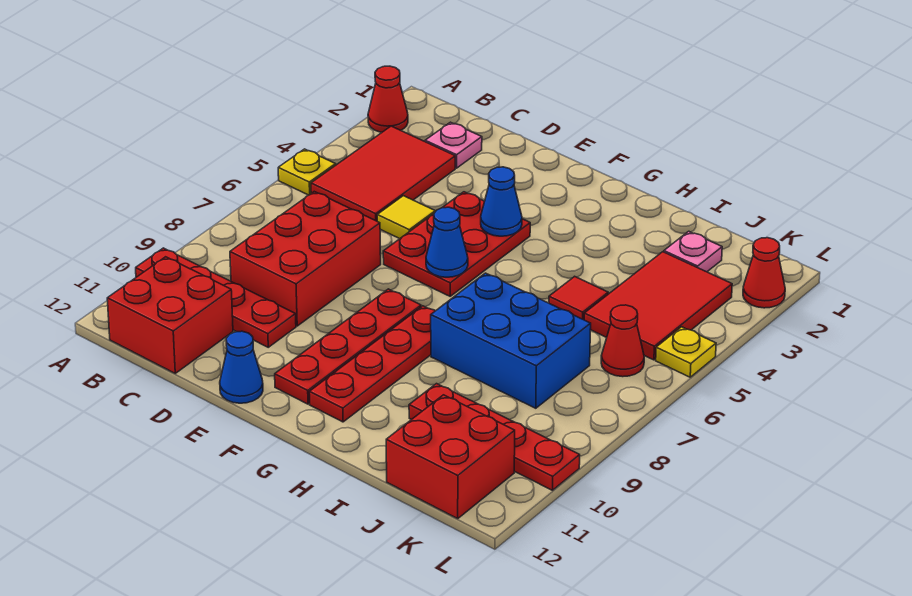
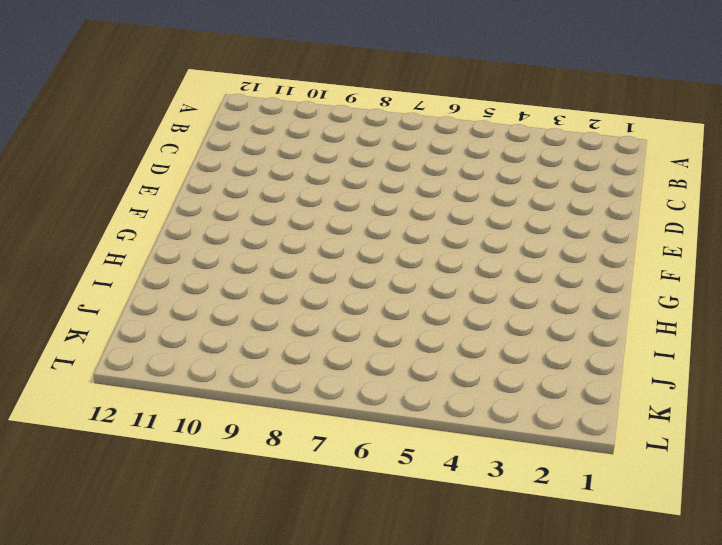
none -> red 1x1 cone [368,66,408,132]
none -> yellow 1x1 plate [278,149,336,195]
none -> red 1x4 plate [136,248,296,347]

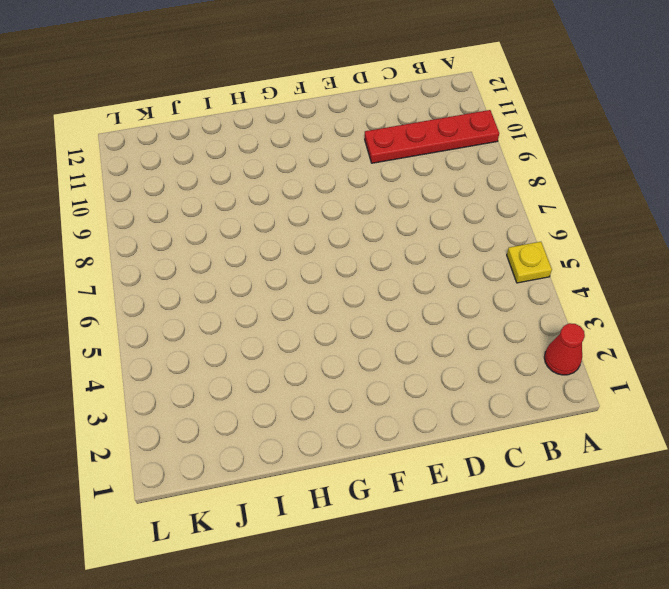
none -> red 2x3 tile [311,126,455,221]
none -> red 2x2 brick [107,257,233,373]
none -> pink 1x1 plate [425,122,482,168]

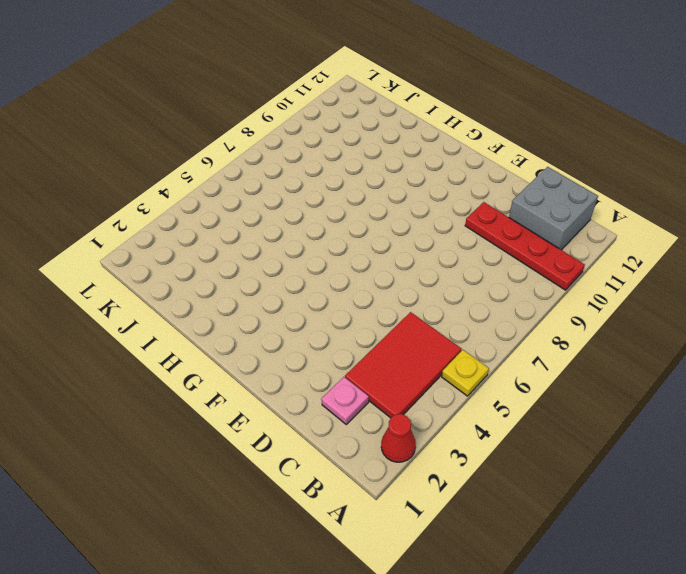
grey 2x2 brick [509,167,598,250] -> red 2x2 brick [107,257,233,373]
none -> red 2x3 brick [230,192,381,326]
none -> yellow 1x1 tile [377,196,435,239]
none -> red 2x3 plate [383,192,530,296]

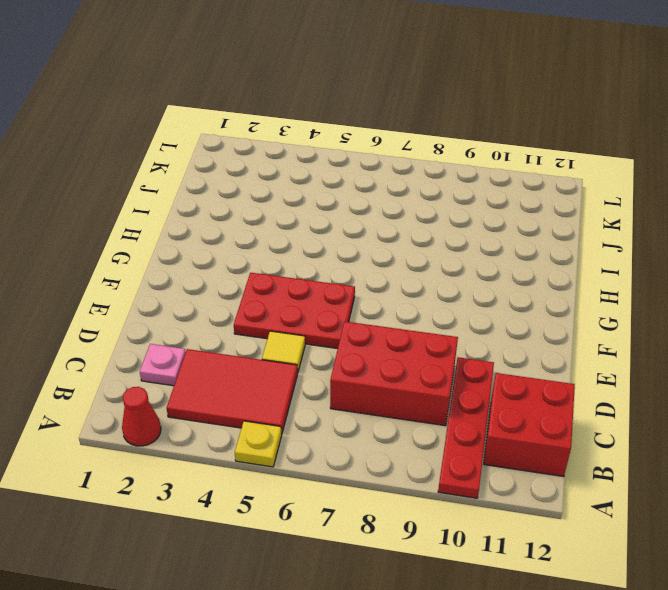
none -> blue 1x1 cone [220,331,263,403]
none -> red 1x4 plate [275,289,421,404]
none -> red 1x4 plate [309,306,435,422]

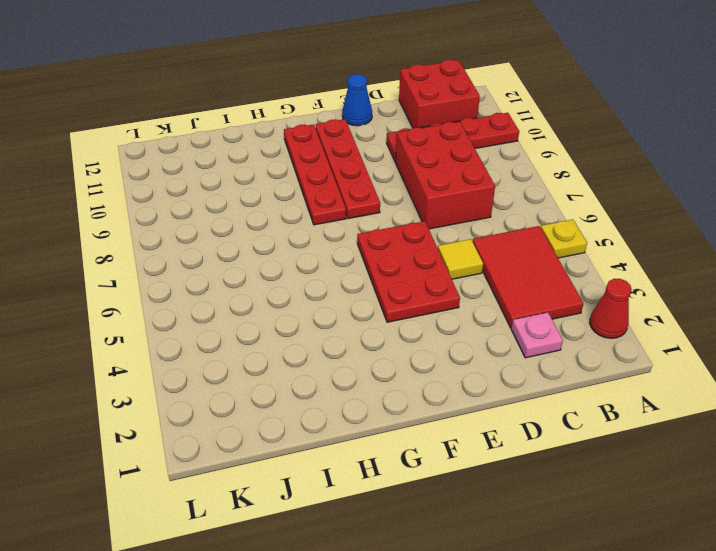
none -> blue 2x3 brick [431,273,591,408]
none -> red 1x1 tile [549,276,608,320]
none -> red 1x4 plate [409,384,580,490]

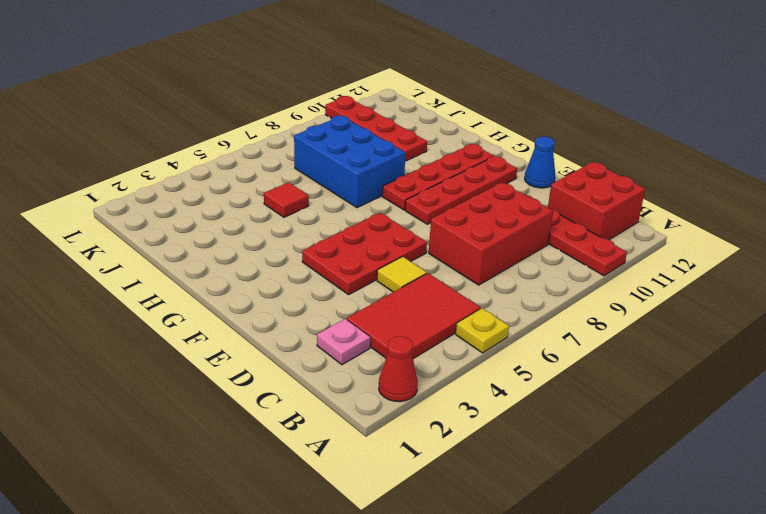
none -> pink 1x1 plate [664,231,722,272]
none -> red 2x3 tile [584,252,732,360]
none -> red 2x2 brick [386,395,515,518]

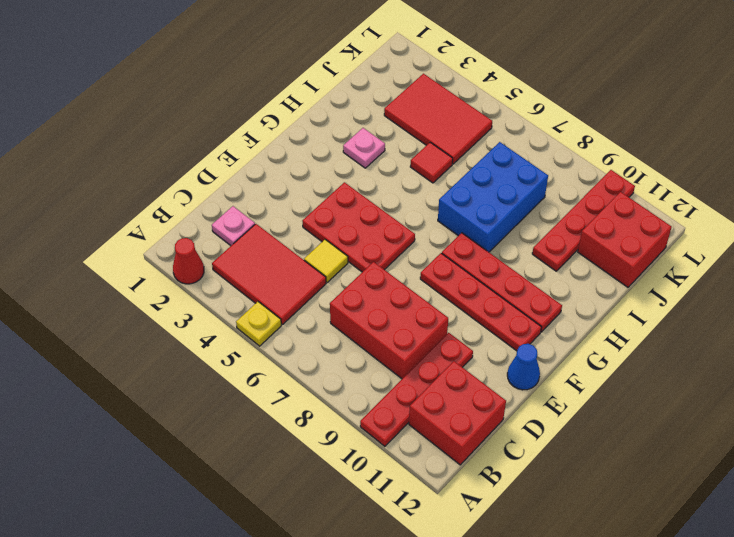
pink 1x1 plate [343,128,385,168] -> pink 1x1 plate moved to [664,231,722,272]
none -> red 1x1 cone [601,305,644,377]
none -> red 1x1 cone [743,238,785,308]
none -> yellow 1x1 plate [656,327,716,377]

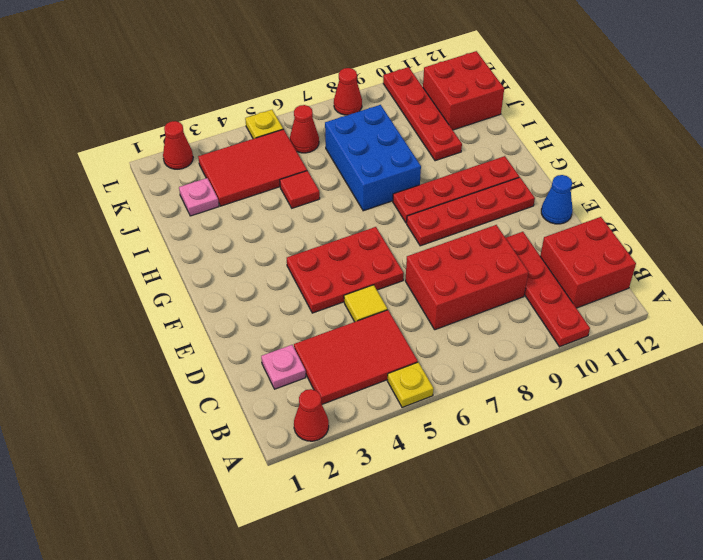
red 1x1 cone [334,68,362,115] -> none
none -> blue 1x1 cone [481,167,522,236]
none -> blue 1x1 cone [426,207,468,277]

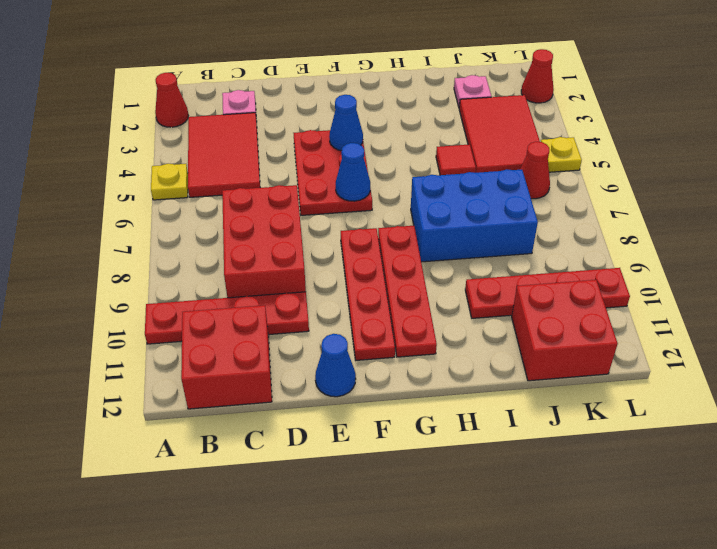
none -> yellow 1x1 tile [377,196,435,239]

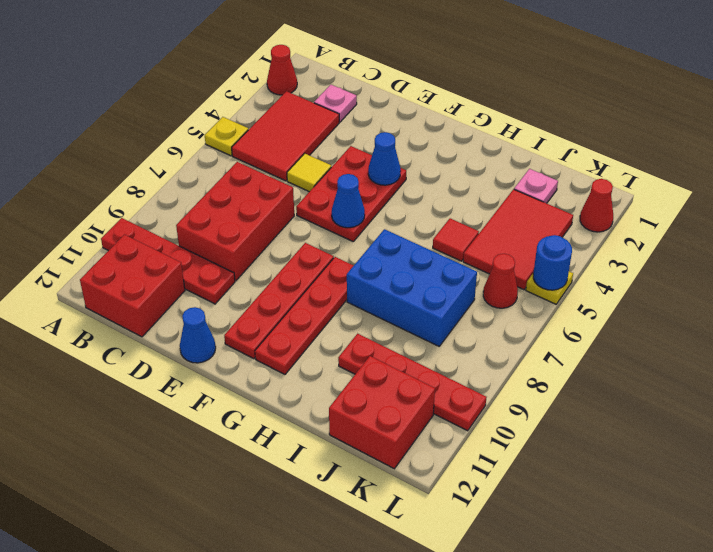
blue 1x1 round brick [533,235,572,290] -> none

